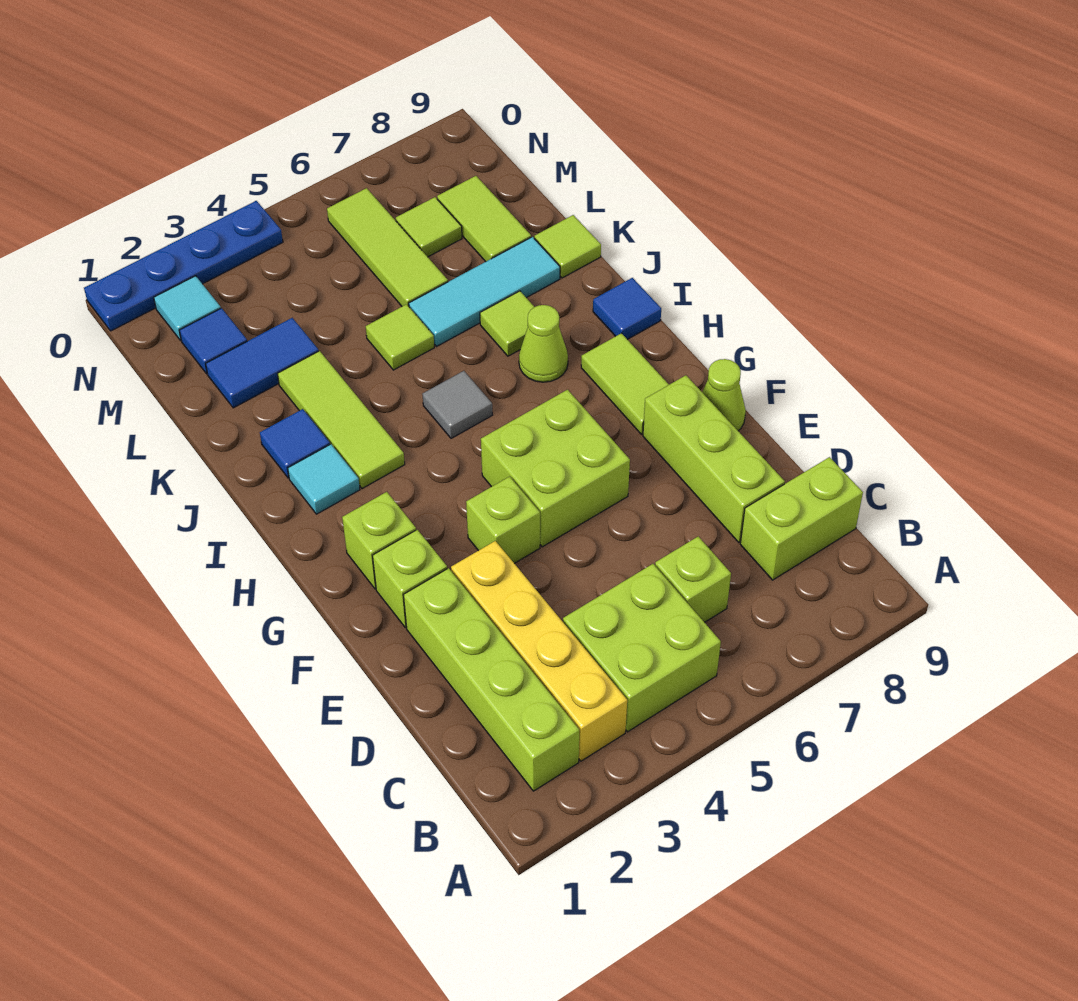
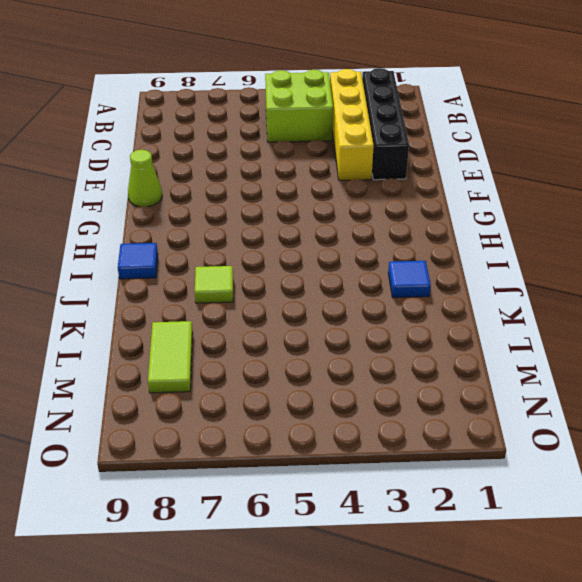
black 1x4 brick [362,68,409,180] -> lime 1x4 brick [403,568,579,791]
none -> lime 1x1 brick [655,536,731,622]
none -> lime 1x2 brick [740,457,863,580]
none -> lime 1x3 brick [643,375,785,542]

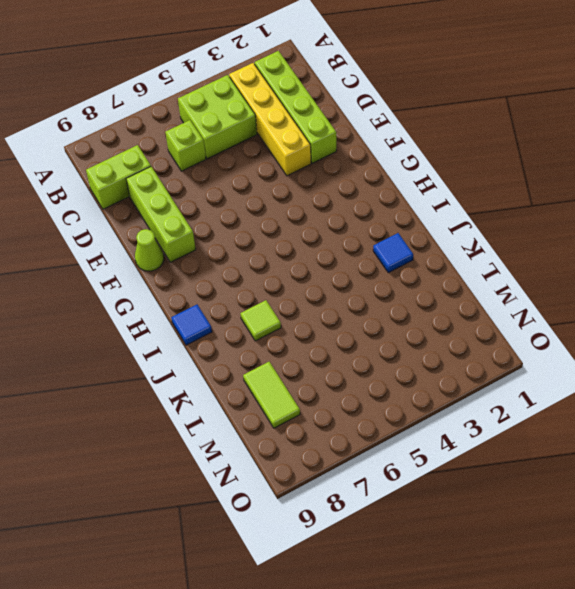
none -> lime 1x1 brick [373,530,447,627]
none -> lime 1x1 brick [466,477,540,563]
none -> lime 2x2 brick [481,390,630,547]

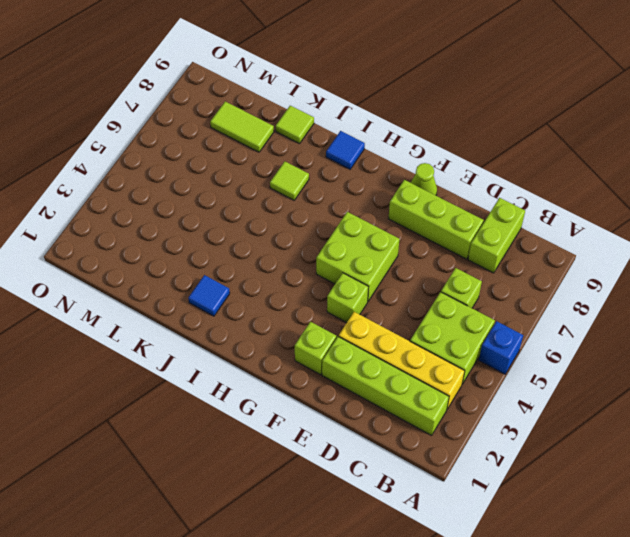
blue 1x1 brick [479,321,523,374] -> none
none -> lime 1x1 brick [342,492,416,589]
none -> lime 1x2 tile [581,333,669,434]
none -> cyan 1x1 tile [288,444,360,514]

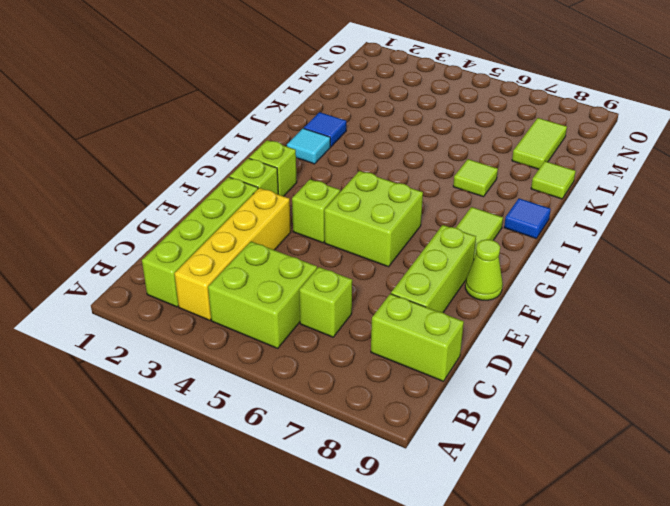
none -> lime 1x3 tile [277,351,405,489]
none -> grey 1x1 tile [422,371,493,438]
none -> lime 1x1 cone [519,305,568,382]

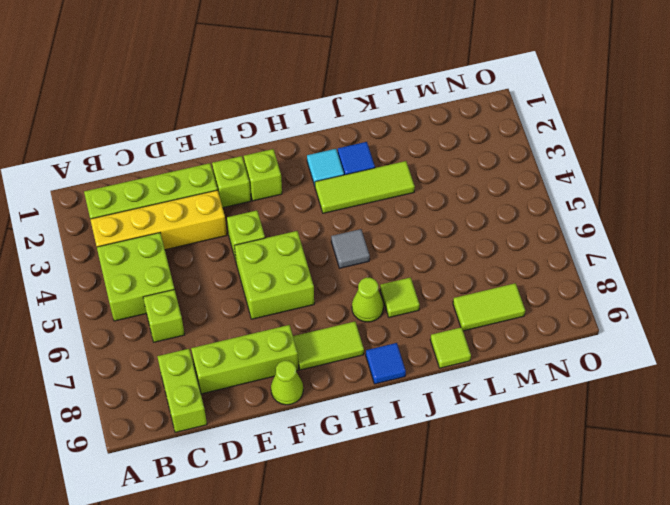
none -> lime 1x1 tile [366,304,434,370]
none -> cyan 1x3 tile [409,237,560,347]
none -> blue 1x2 tile [206,318,318,408]

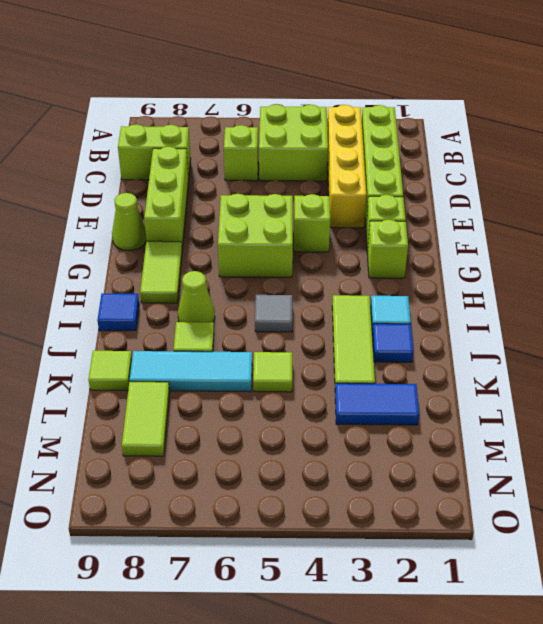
none -> lime 1x3 tile [327,188,448,306]
none -> blue 1x1 tile [179,308,247,374]
none -> lime 1x1 tile [396,197,462,257]

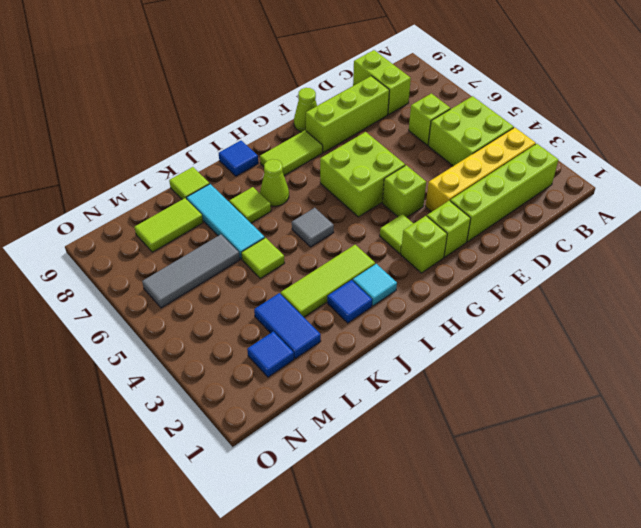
lime 1x1 tile [380,214,414,254] -> lime 1x1 tile moved to [396,197,462,257]
grey 1x3 tile [142,235,240,308] -> lime 1x3 tile [327,188,448,306]
none -> cyan 1x1 tile [154,276,221,340]
none -> blue 1x4 plate [84,201,283,331]

